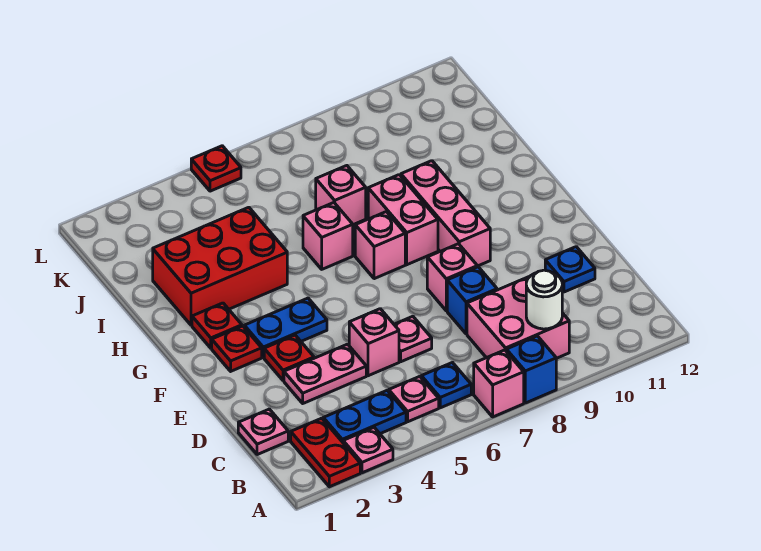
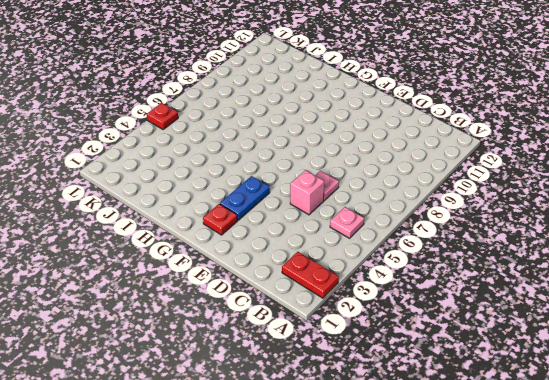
none -> pink 1x1 plate [343,428,393,473]
none -> pink 1x1 brick [474,350,524,417]
none -> blue 1x1 brick [506,336,556,403]

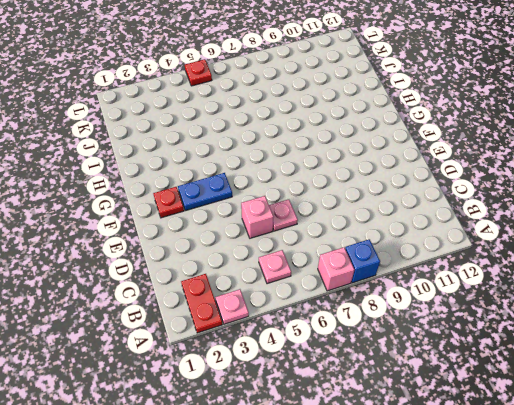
none -> blue 1x2 plate [323,391,406,442]
none -> blue 1x1 plate [421,363,471,408]
none -> pink 2x2 brick [467,276,569,358]

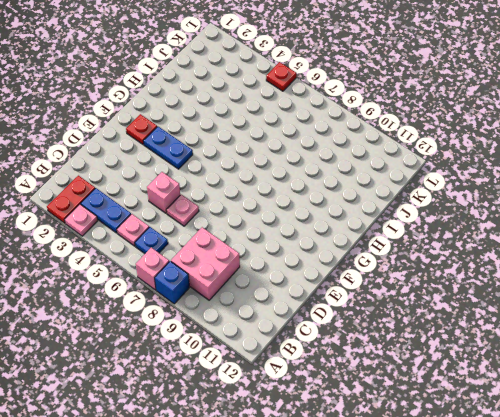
none -> pink 1x1 plate [238,409,288,455]
none -> pink 1x2 plate [284,344,366,403]
none -> blue 1x1 brick [447,267,497,334]

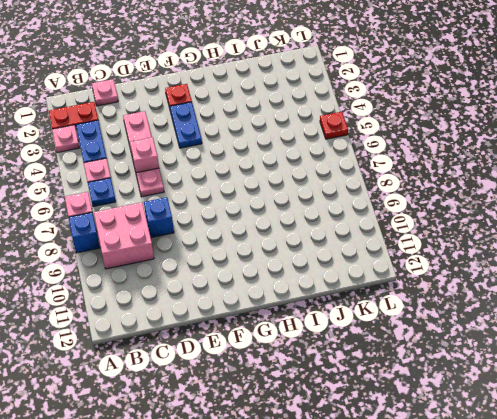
none -> blue 1x1 plate [545,247,595,292]
none -> red 1x1 plate [264,335,314,381]
none -> pink 1x1 brick [427,244,477,311]

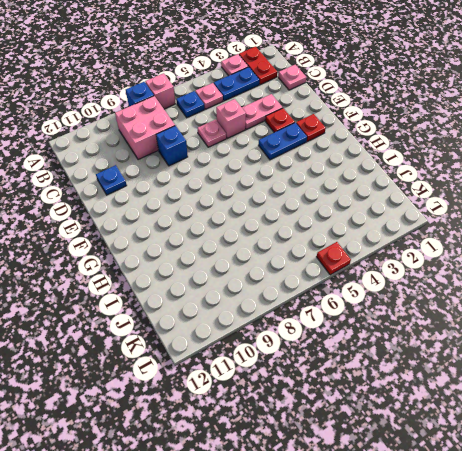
none -> pink 1x1 brick [427,244,477,311]
none -> pink 1x3 brick [401,161,490,266]
none -> red 1x1 plate [192,303,242,348]

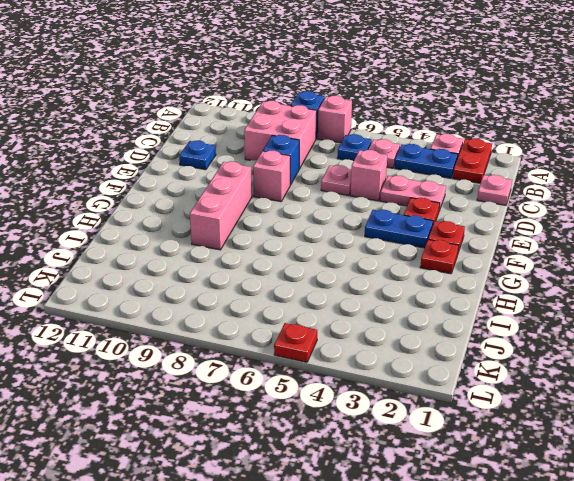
none -> pink 1x1 brick [355,212,405,279]
none -> pink 1x2 brick [368,175,438,265]
none -> red 2x3 brick [153,207,287,325]

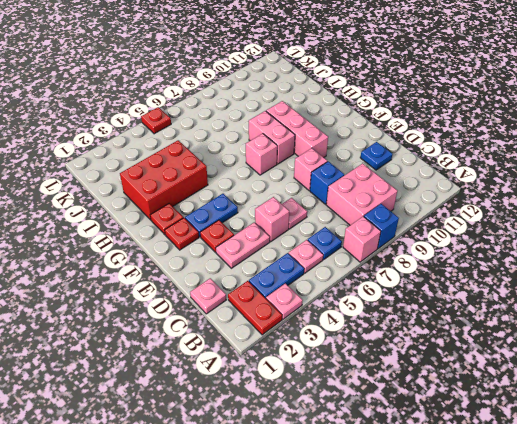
none -> pink 1x1 brick [303,203,353,269]
none -> pink 1x1 brick [316,166,366,225]
none -> white 1x1 round brick [526,270,562,329]

